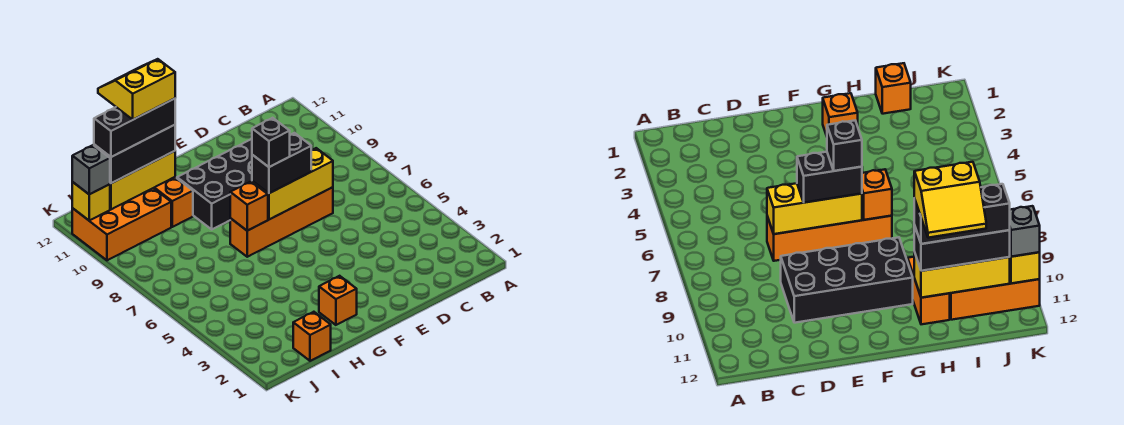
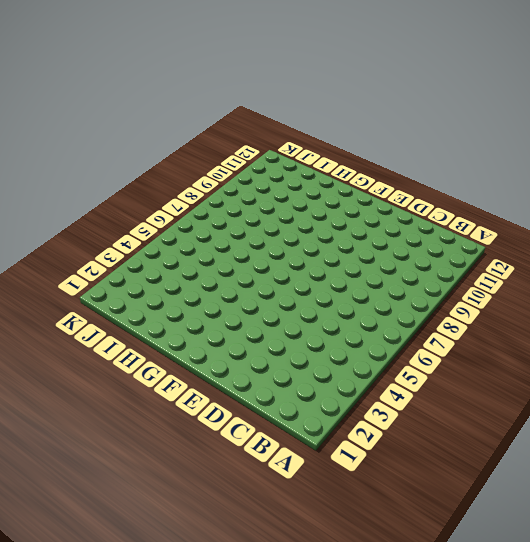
none -> orange 1x4 brick [230,187,333,257]
none -> black 2x4 brick [177,139,252,229]
none -> orange 1x1 brick [319,276,357,325]

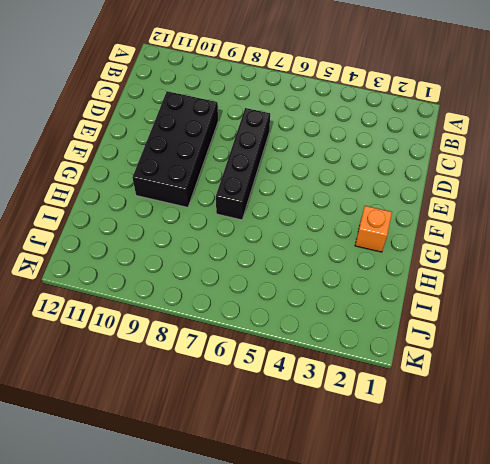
black 1x4 brick [216,108,270,220] -> orange 1x4 brick [230,187,333,257]
none -> orange 1x2 brick [154,177,193,227]
none -> orange 1x1 brick [293,312,331,361]
none -> orange 2x3 brick [72,188,171,260]

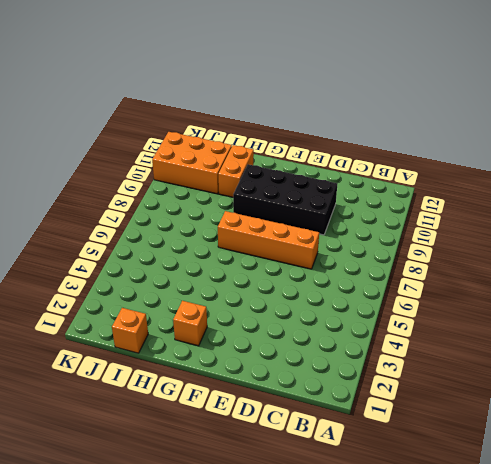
none -> yellow 1x3 brick [252,148,333,219]
none -> orange 1x1 brick [230,182,268,231]
none -> yellow 1x3 brick [110,151,175,209]

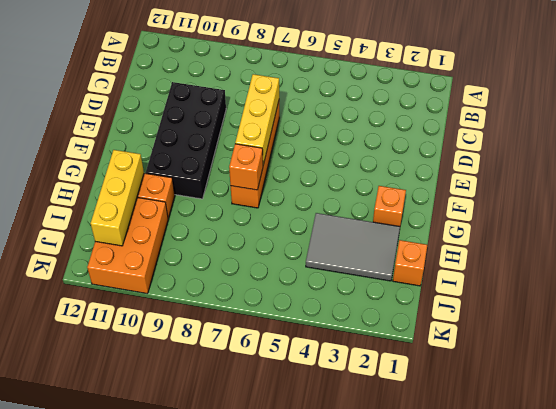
grey 2x3 tile [306,213,400,281] -> none
none -> yellow 1x1 brick [72,182,110,220]
none -> black 1x2 brick [252,133,311,193]
none -> black 1x3 brick [94,125,175,183]

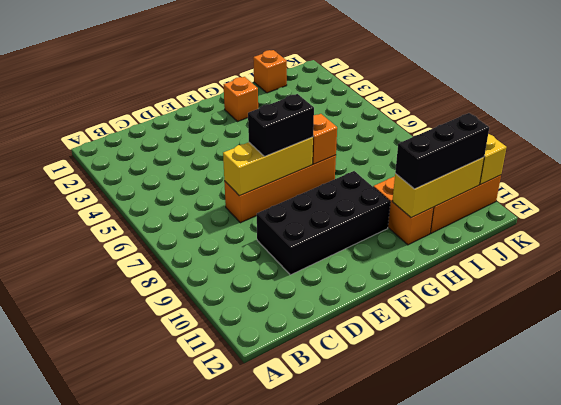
none -> grey 1x1 brick [72,145,110,194]
none -> black 1x1 brick [252,118,290,167]
none -> black 1x3 brick [94,99,175,157]

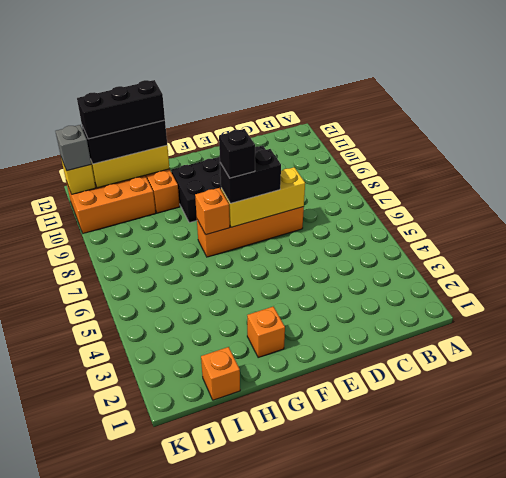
none -> yellow 2x2 slope [98,59,175,120]

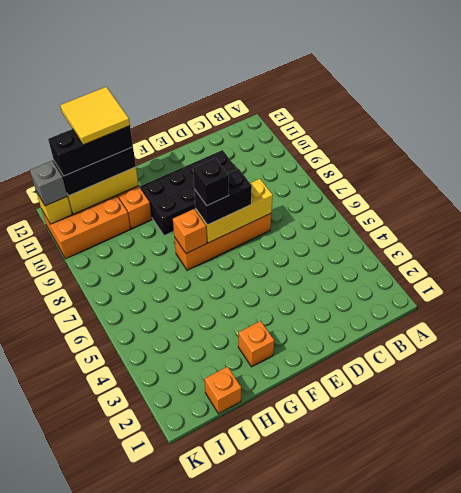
yellow 2x2 tile [60,87,130,145] -> yellow 2x2 slope [98,59,175,120]

